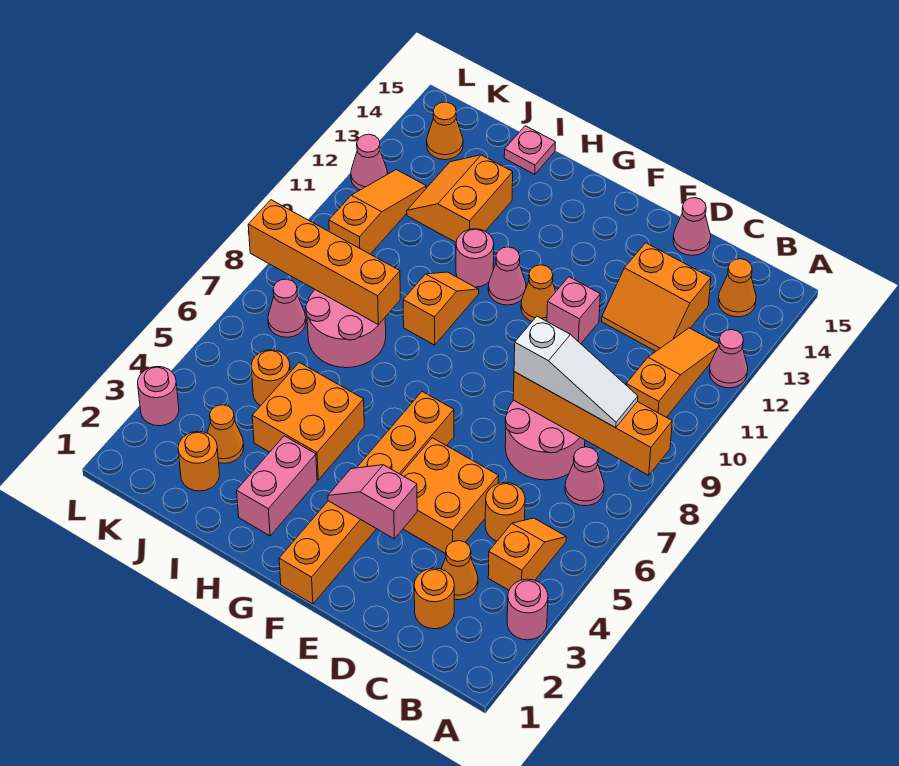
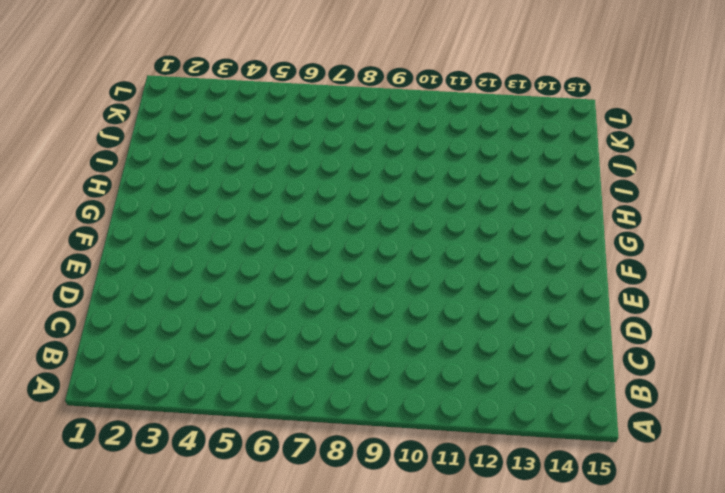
none -> pink 1x1 round brick [507,579,548,640]
none -> pink 1x1 cone [709,330,748,388]
none -> orange 1x2 slope [488,518,566,590]
none -> pink 1x1 cone [565,447,604,506]

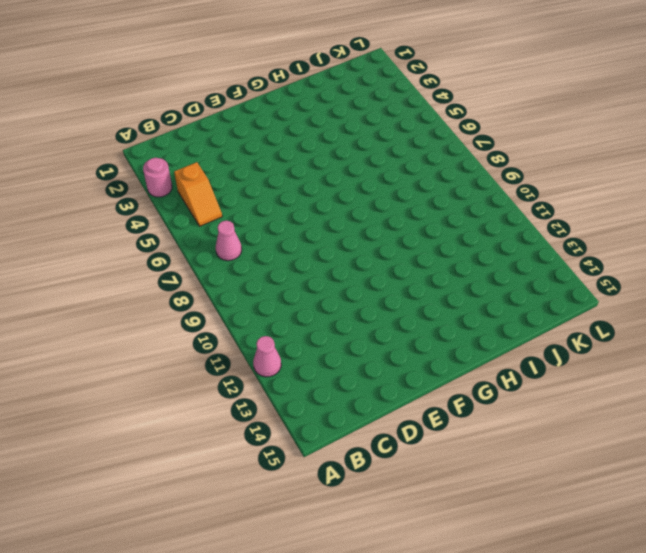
none -> orange 1x3 slope [626,328,719,417]
none -> orange 1x1 cone [718,259,756,317]
none -> orange 1x1 round brick [414,568,454,629]
none -> orange 1x1 cone [441,541,478,600]

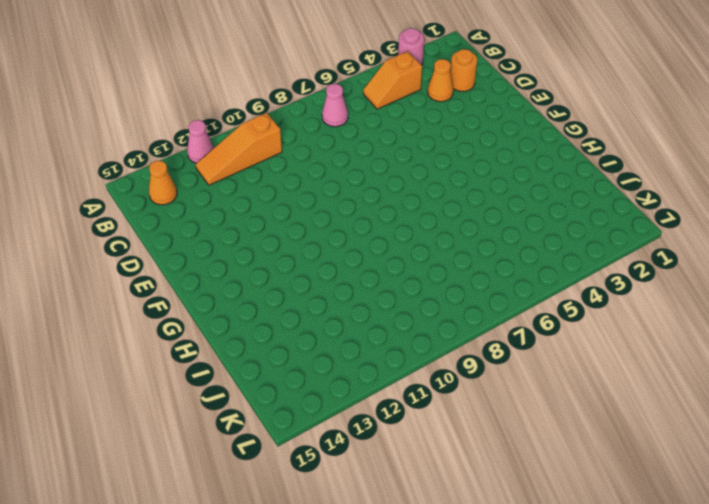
none -> orange 1x1 round brick [485,483,525,541]
none -> pink 2x2 round brick [505,400,585,480]
none -> orange 2x2 slope [602,243,711,351]
none -> orange 2x2 brick [401,438,499,554]

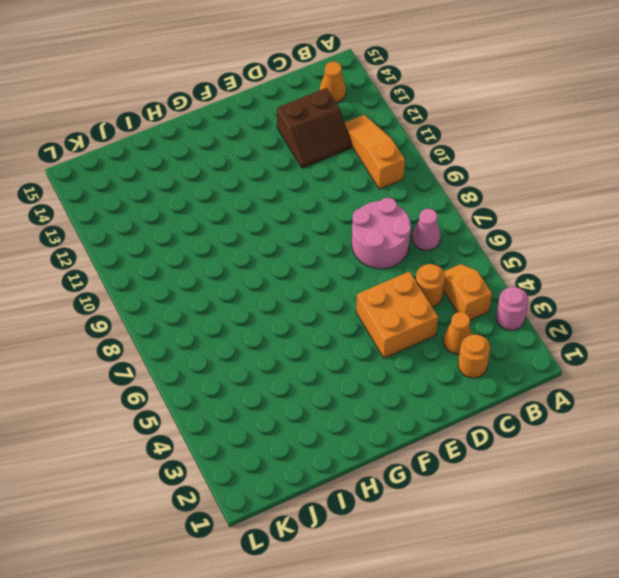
brown 2x2 slope [277,88,352,168] -> orange 2x2 slope [602,243,711,351]
none -> pink 1x1 cone [709,330,748,388]
none -> pink 1x1 cone [673,198,711,256]
none -> pink 1x1 brick [547,277,600,344]
none -> orange 1x6 brick [279,392,454,604]

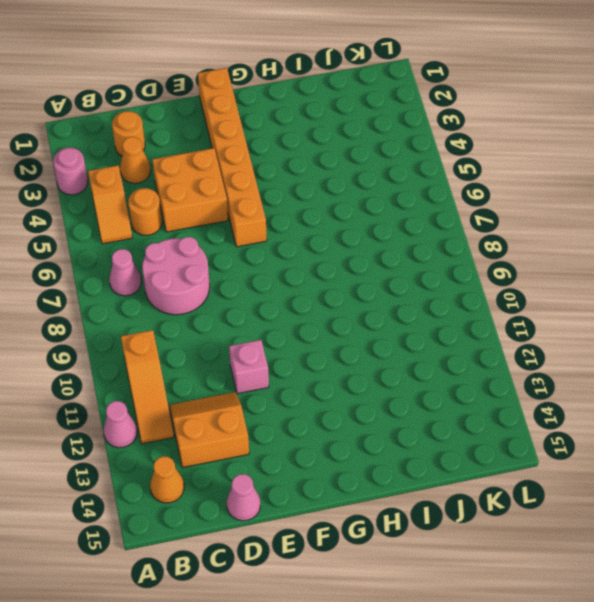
none -> orange 1x1 cone [521,265,556,321]
none -> pink 1x1 cone [488,247,526,305]
none -> pink 1x2 brick [237,436,317,536]
none -> orange 2x2 brick [252,363,364,480]

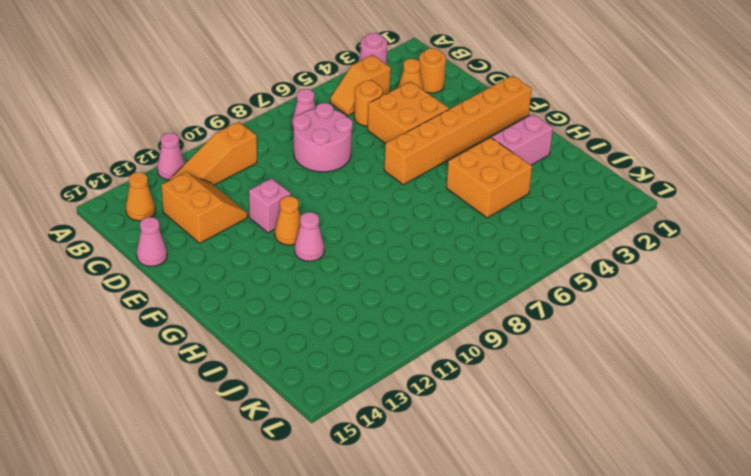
none -> orange 1x2 slope [403,272,479,345]
none -> pink 1x1 round brick [456,229,494,287]
none -> pink 2x2 round brick [306,290,386,368]
none -> orange 2x2 slope [407,155,513,242]

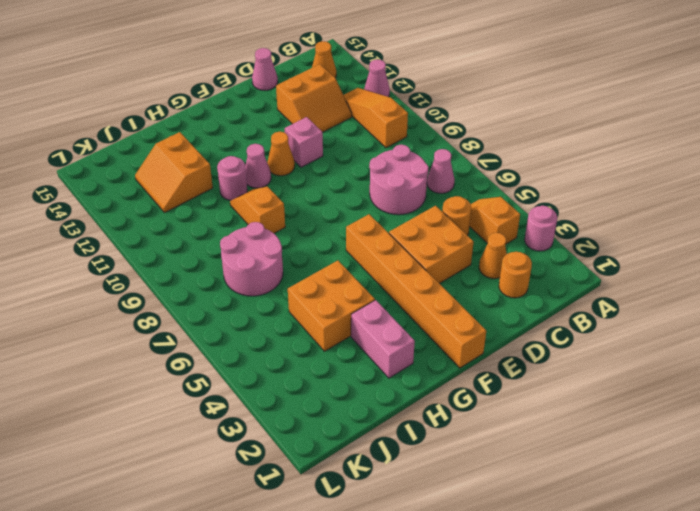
none -> pink 1x1 plate [504,126,555,174]
none -> orange 1x1 round brick [178,431,220,491]
none -> orange 1x1 cone [207,405,244,463]
none -> orange 1x1 round brick [251,350,290,406]

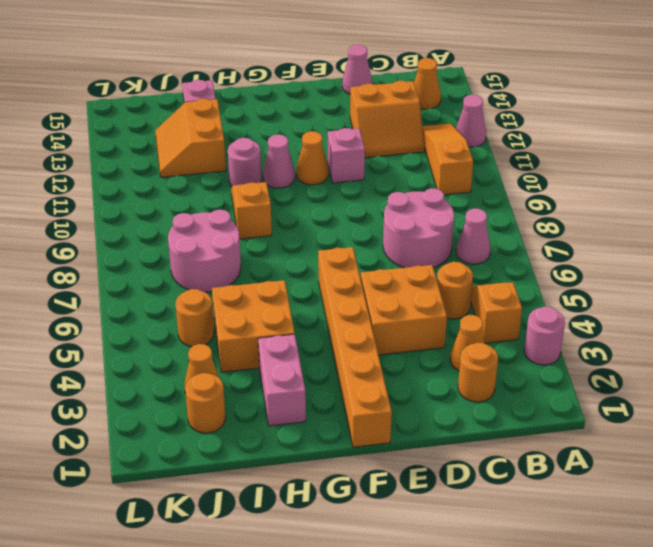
none -> pink 1x1 cone [268,279,306,337]
none -> orange 1x3 slope [329,170,426,254]
none -> orange 1x1 cone [427,102,463,160]
none -> pink 1x1 round brick [138,366,179,426]

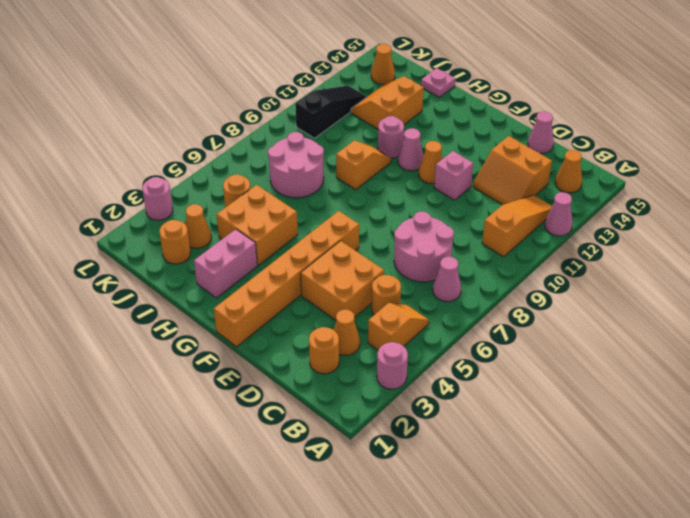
black 1x3 slope [295,86,366,138] -> orange 1x3 slope [329,170,426,254]
none -> pink 1x1 cone [268,279,306,337]
none -> pink 1x1 cone [351,134,388,190]
none -> orange 1x4 brick [513,372,672,475]
none -> pink 1x2 slope [328,465,417,539]

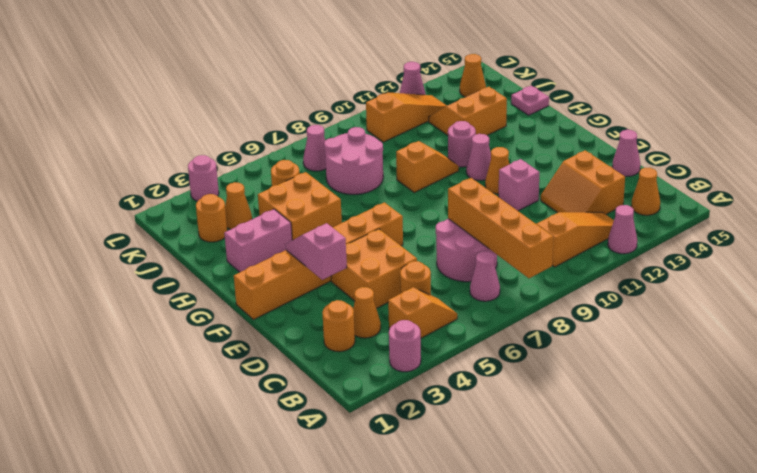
none -> orange 1x4 brick [248,200,400,325]
none -> white 1x3 slope [514,316,638,428]

